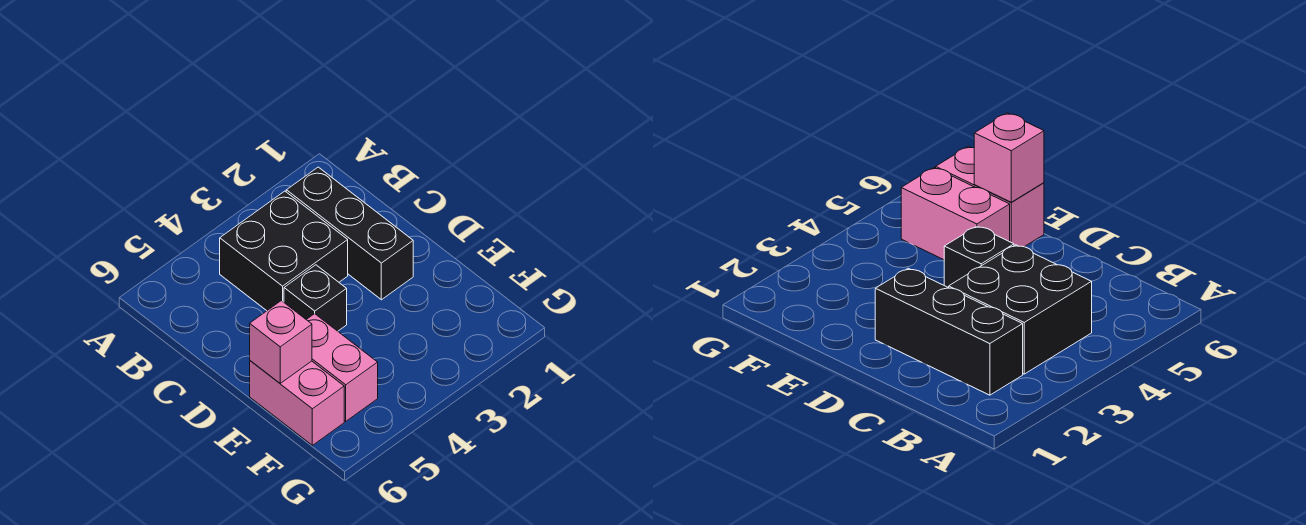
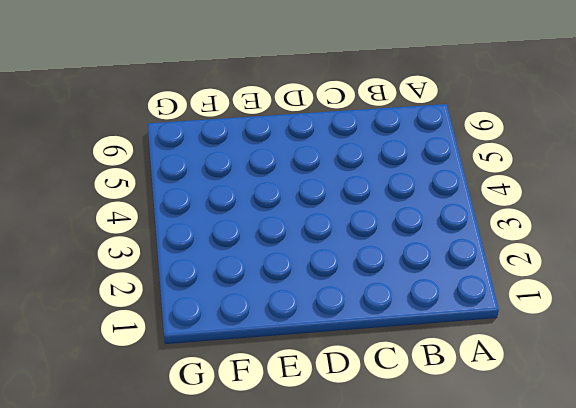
none -> black 1x3 brick [286,167,413,300]
none -> black 2x2 brick [220,191,348,311]

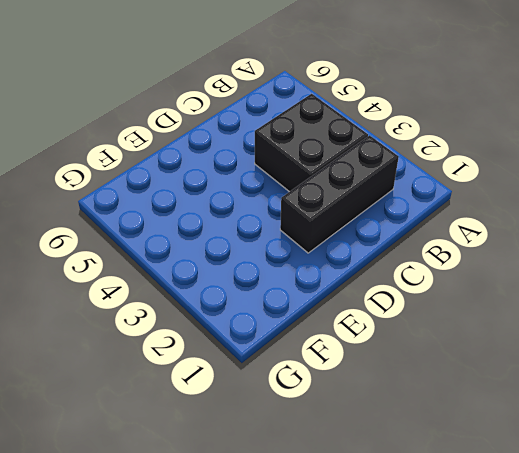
none -> black 1x1 brick [284,265,347,331]
none -> pink 1x2 brick [306,314,378,421]

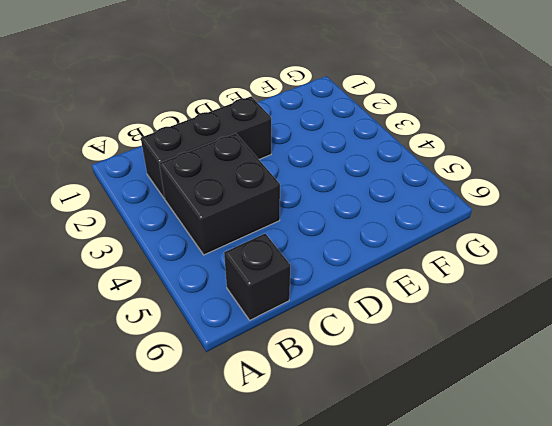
black 1x1 brick [224,234,291,320] -> black 1x1 brick moved to [284,265,347,331]
none -> pink 1x2 brick [306,314,378,421]
none -> pink 1x2 brick [250,361,344,445]

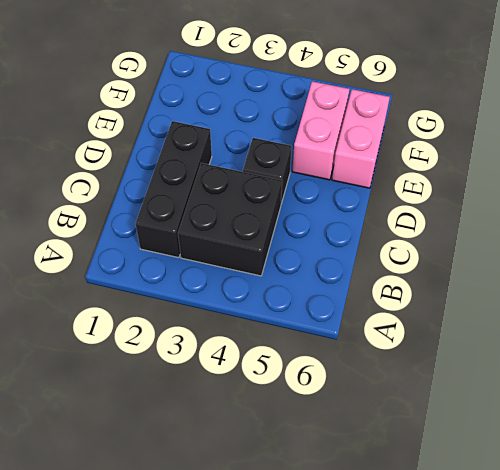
none -> pink 1x1 brick [250,301,312,383]

